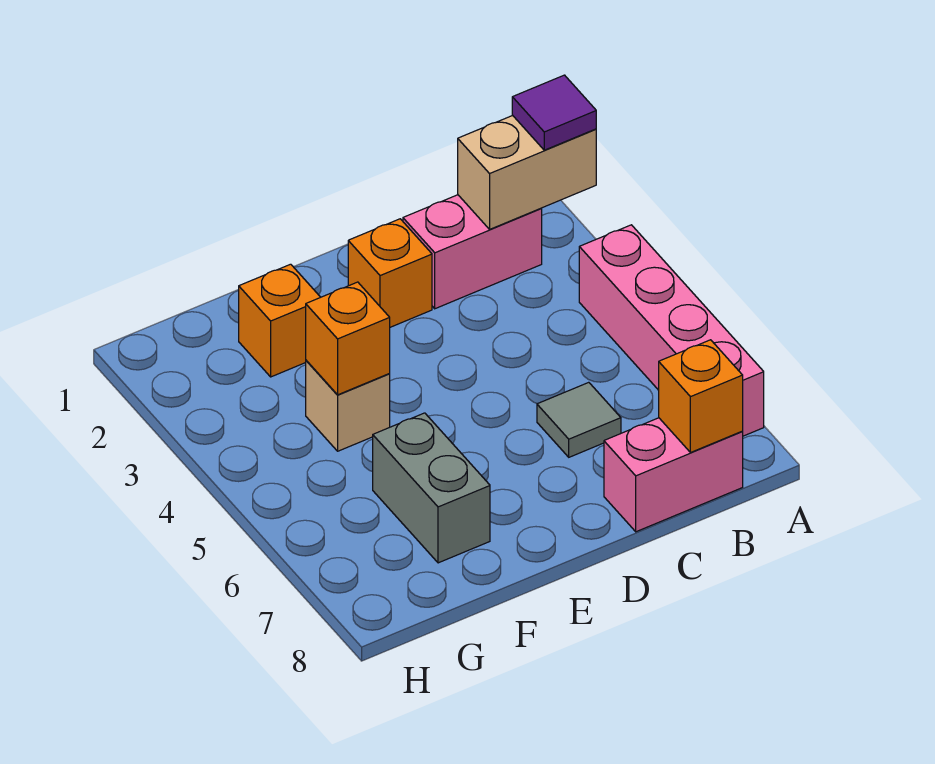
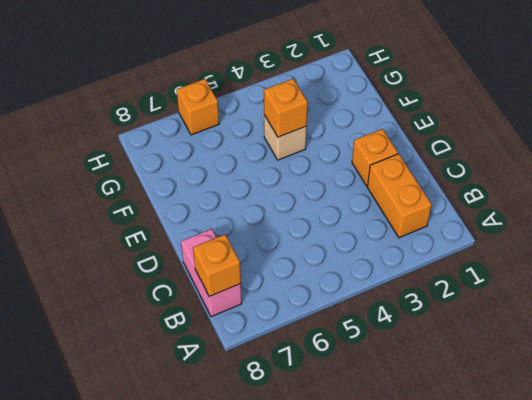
orange 1x2 brick [367,154,432,238] -> pink 1x2 brick [403,195,542,309]
orange 1x1 brick [177,79,219,135] -> orange 1x1 brick moved to [239,264,321,377]
none -> pink 1x4 brick [579,225,764,436]
none -> grey 1x1 tile [537,382,621,457]
none -> grey 1x2 brick [373,413,490,563]

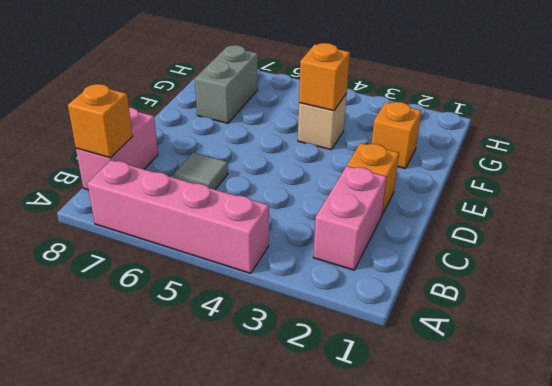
grey 1x2 brick [195,45,258,123] -> grey 1x2 brick turned to [373,413,490,563]
none -> tan 1x2 brick [458,116,596,229]
none -> purple 1x1 tile [512,75,596,150]

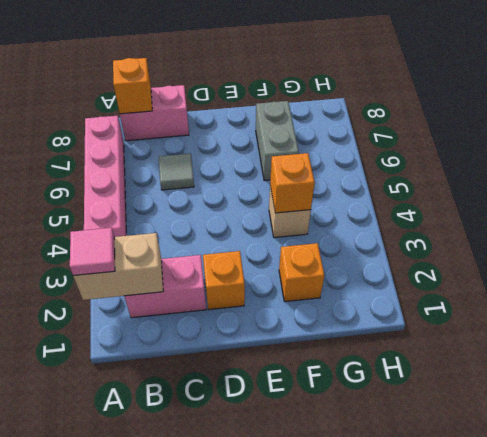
pink 1x1 tile [70,228,115,276] -> purple 1x1 tile [512,75,596,150]

